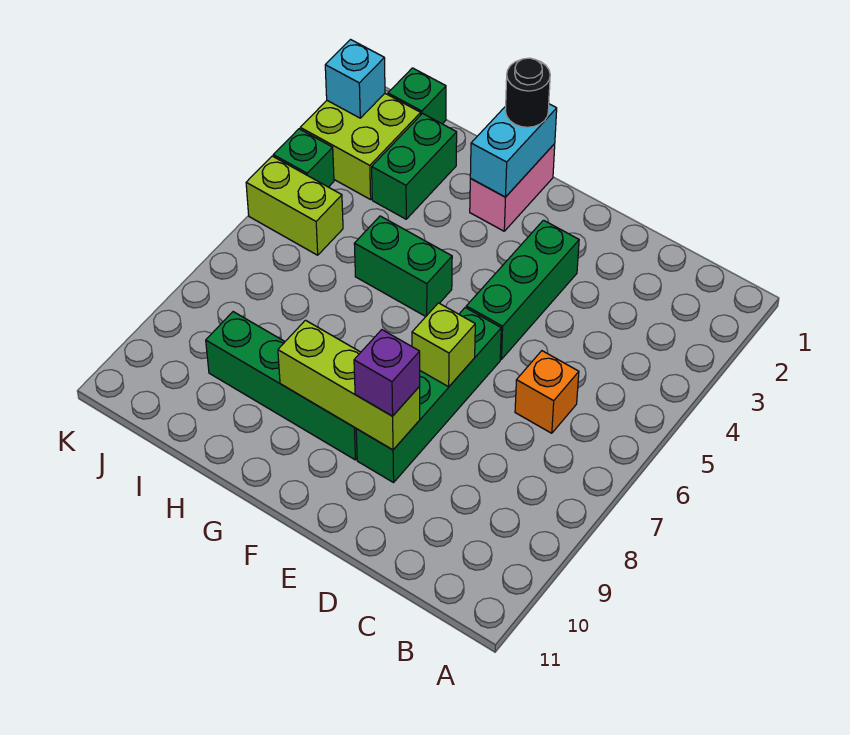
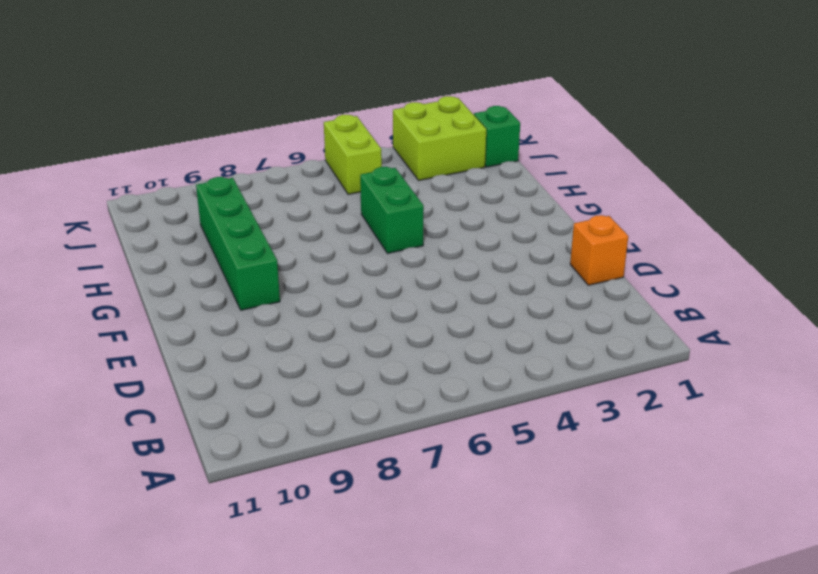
orange 1x1 brick [570,215,628,285] -> orange 1x1 brick moved to [515,351,579,433]
none -> green 1x3 brick [466,220,579,359]
none -> green 1x4 brick [356,308,501,482]
none -> pink 1x2 brick [470,144,555,231]

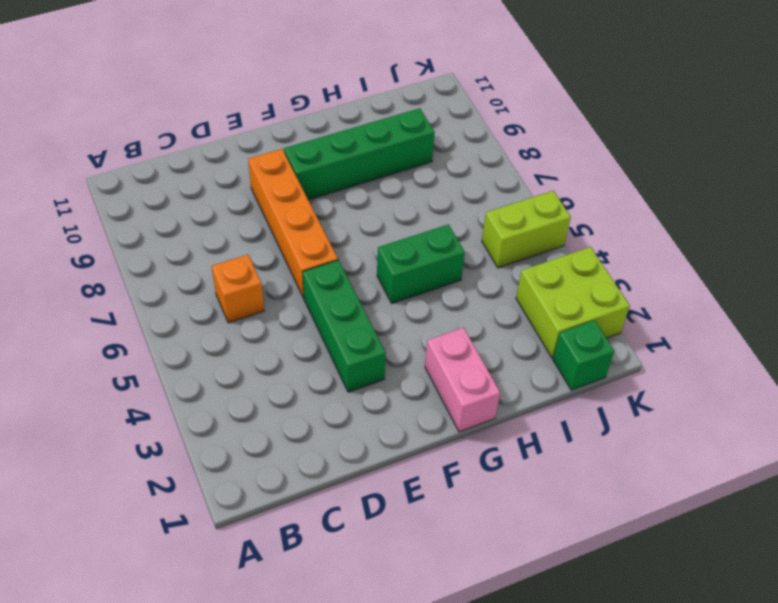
orange 1x4 brick [248,149,338,298] -> green 1x4 brick [356,308,501,482]
none -> green 1x2 brick [372,114,457,219]
none -> green 1x1 brick [273,129,334,187]
none -> lime 1x1 brick [412,303,475,387]

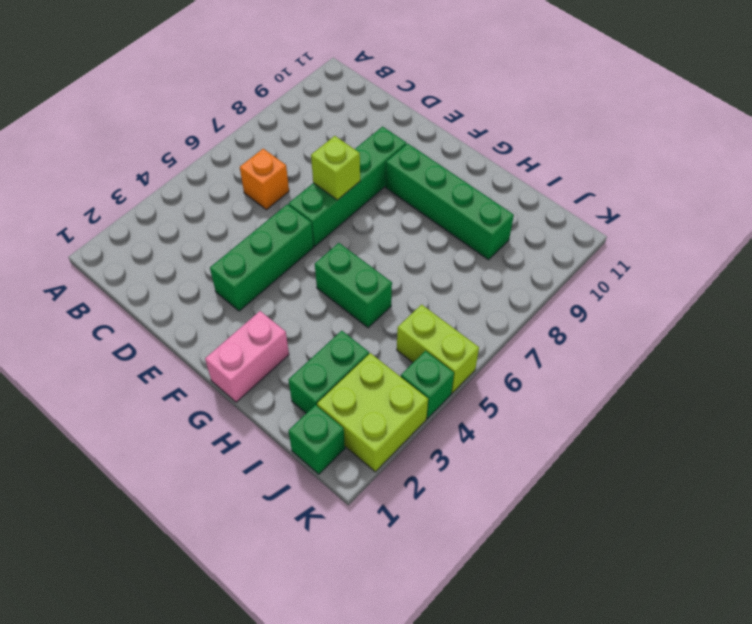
none -> lime 1x3 brick [278,320,420,450]
none -> cyan 1x2 brick [470,104,557,197]
none -> cyan 1x1 brick [325,40,385,118]

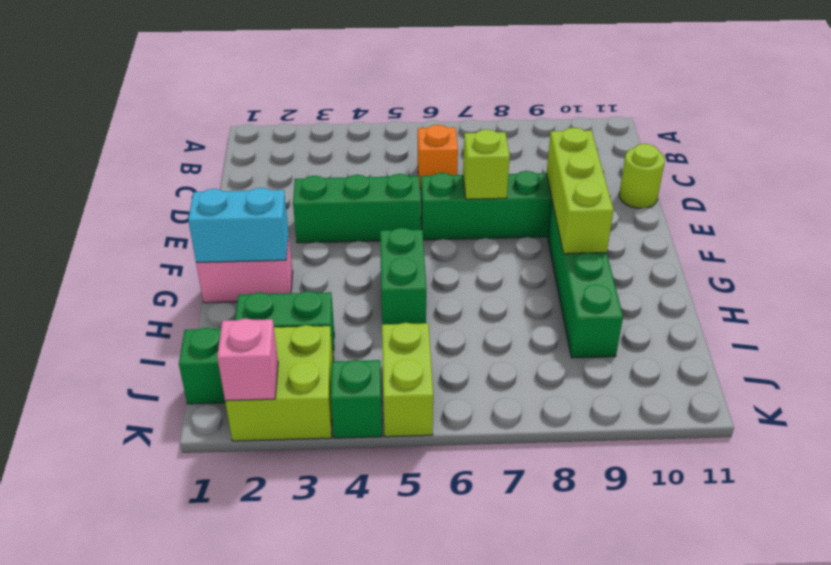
lime 1x1 round brick [619,144,665,208] -> none
pink 1x1 brick [217,318,278,401] -> cyan 1x1 brick [325,40,385,118]
none -> purple 1x1 brick [354,330,420,416]
none -> black 1x1 round brick [505,58,550,127]

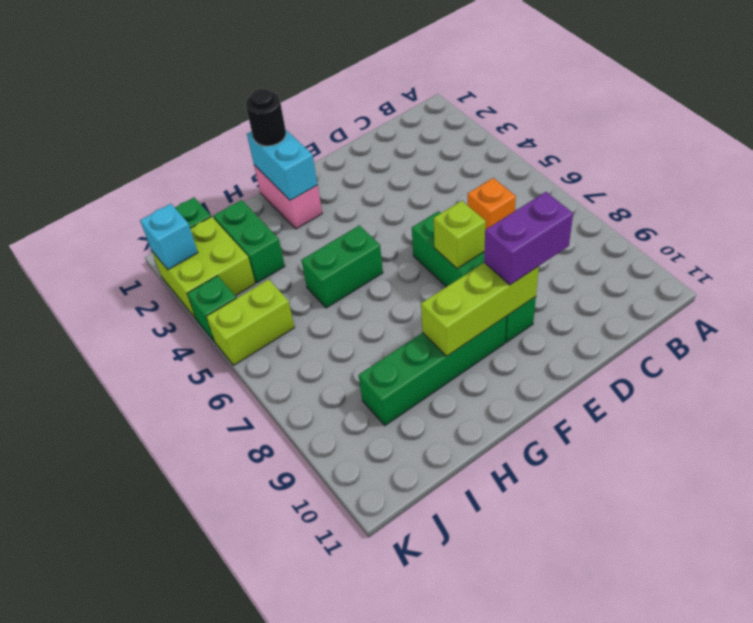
purple 1x2 brick [484,192,573,285] -> purple 1x1 brick [354,330,420,416]
none -> green 1x3 brick [466,220,579,359]

